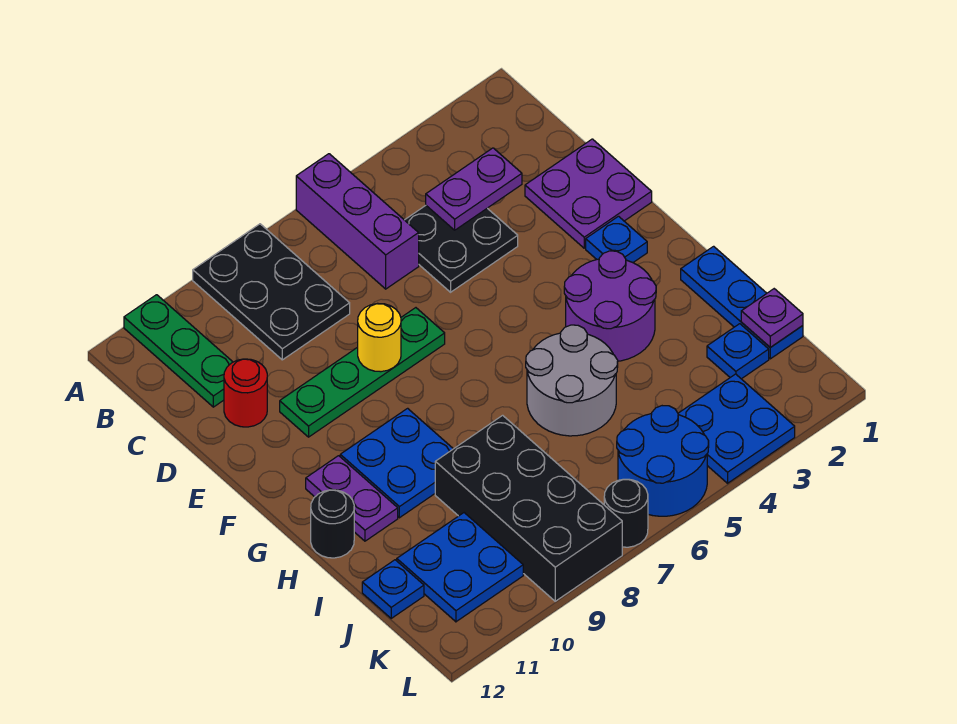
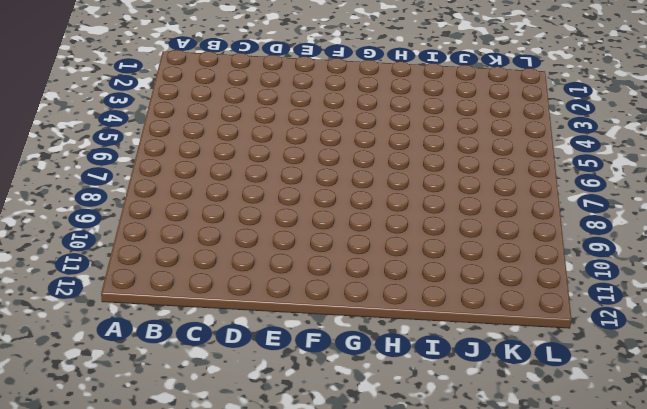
none -> purple 1x3 brick [296,154,419,289]
none -> black 2x3 plate [193,224,350,360]
none -> green 1x3 plate [124,295,233,407]

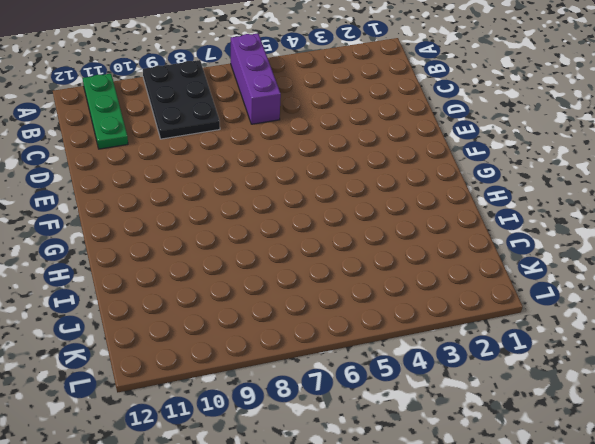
none -> black 2x2 plate [405,206,518,292]
none -> purple 2x2 plate [525,139,652,248]
none -> red 1x1 round brick [224,359,267,427]

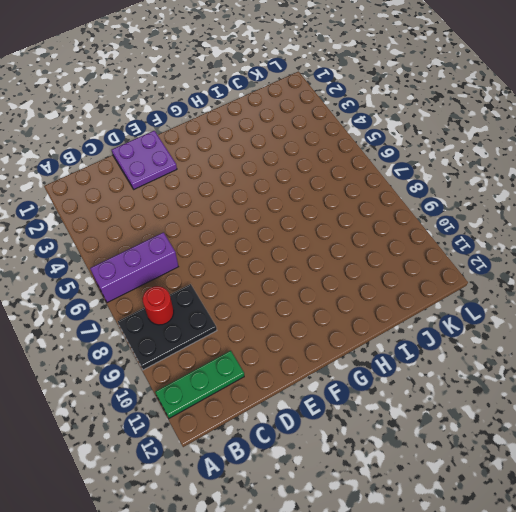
red 1x1 round brick [143,286,174,325] -> red 1x1 round brick moved to [224,359,267,427]
none -> black 2x2 plate [405,206,518,292]
none -> green 1x4 plate [280,308,445,437]
none -> blue 1x1 plate [586,216,647,263]

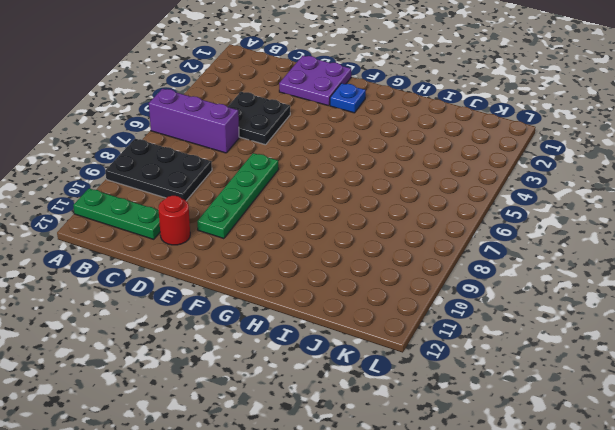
none -> purple 2x2 round brick [564,251,656,361]
none -> blue 2x2 plate [340,408,453,518]
none -> purple 1x2 plate [306,456,398,541]

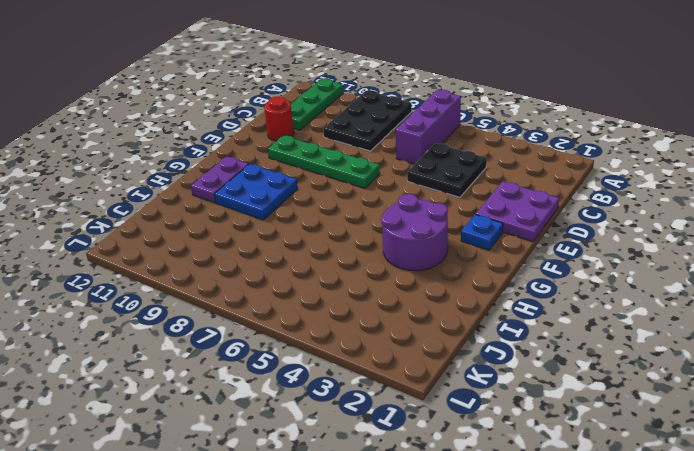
none -> blue 1x3 plate [681,246,803,359]
none -> grey 2x2 round brick [526,325,618,436]
none -> black 1x1 round brick [311,490,354,558]

